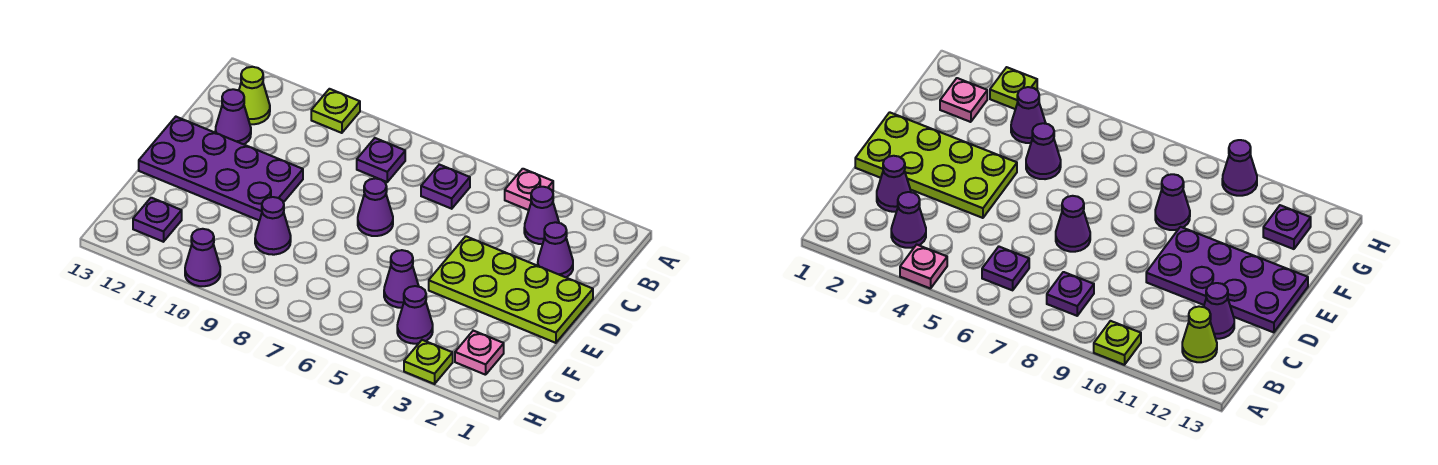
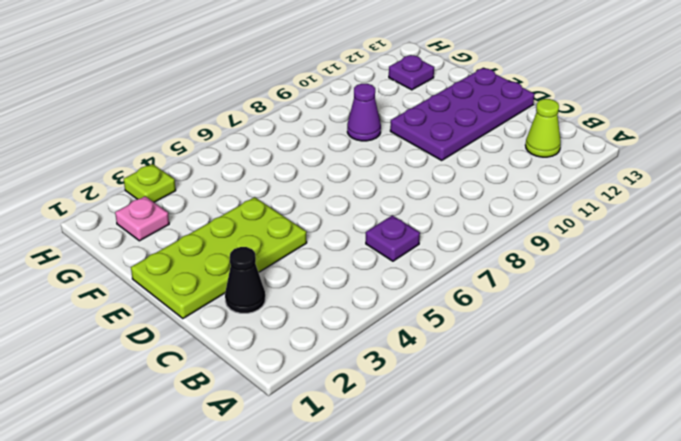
black 1x1 cone [225,247,265,313] -> purple 1x1 cone [538,222,573,277]
none -> pink 1x1 plate [505,169,553,210]
none -> lime 1x1 plate [311,89,360,133]
none -> purple 1x1 cone [524,187,559,244]

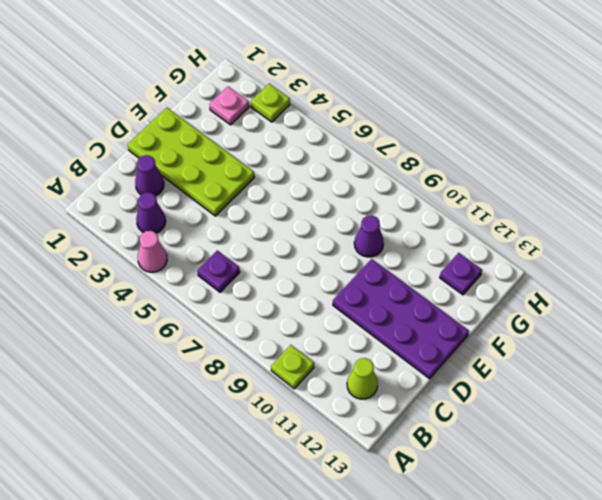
pink 1x1 cone [138,231,167,272] -> pink 1x1 plate [505,169,553,210]
none -> purple 1x1 plate [357,138,405,182]
none -> purple 1x1 cone [215,89,251,144]
none -> purple 1x1 cone [358,178,393,236]

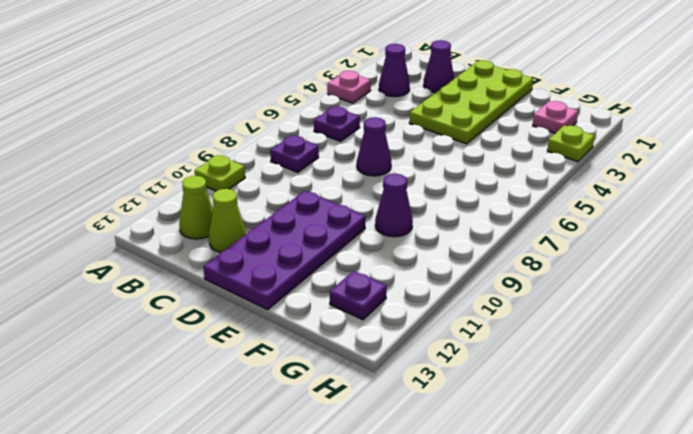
lime 1x1 cone [209,189,247,252] -> purple 1x1 cone [215,89,251,144]
none -> purple 1x1 cone [384,250,419,308]
none -> purple 1x1 cone [397,286,433,344]
none -> purple 1x1 cone [185,229,220,286]

